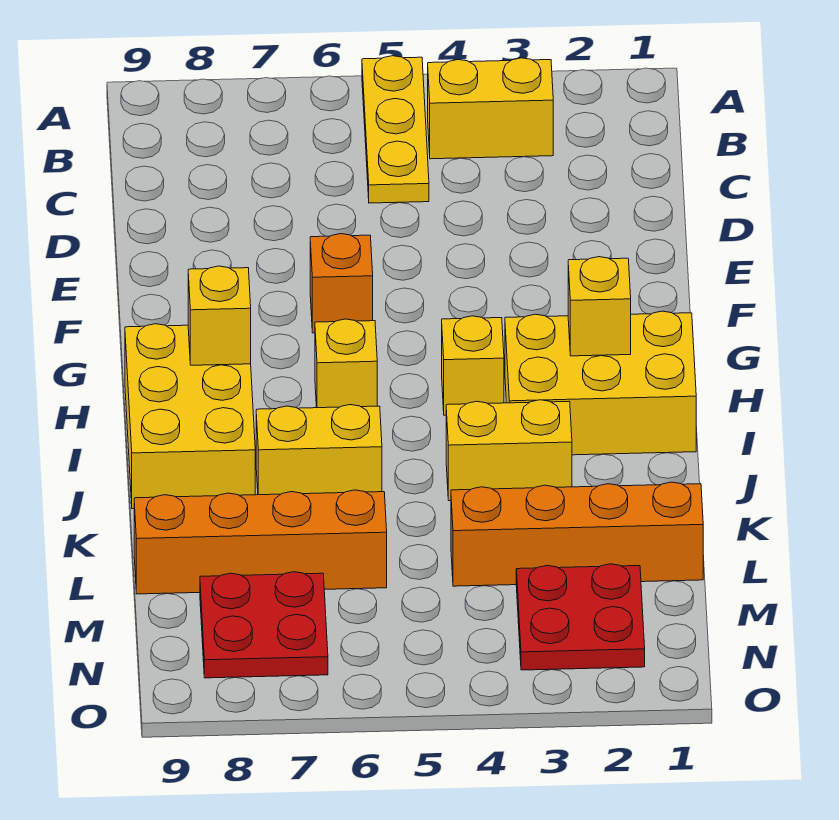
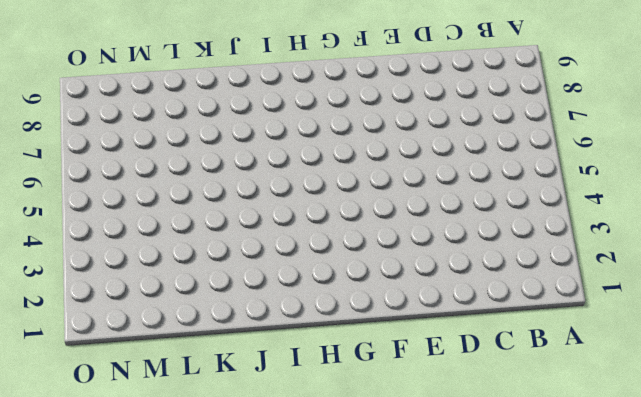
none -> yellow 1x3 plate [362,56,429,203]
none -> yellow 1x2 brick [428,58,553,159]
none -> orange 1x1 brick [310,234,373,333]

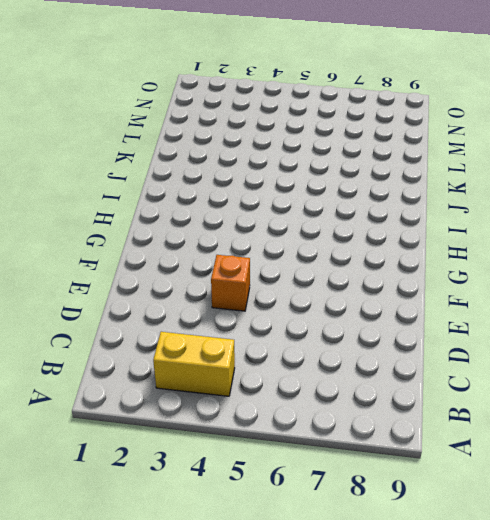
orange 1x1 brick [211,255,250,311] -> orange 1x1 brick moved to [310,234,373,333]
none -> yellow 1x3 plate [362,56,429,203]
none -> yellow 2x3 brick [505,311,696,455]
none -> yellow 1x1 brick [442,316,504,415]

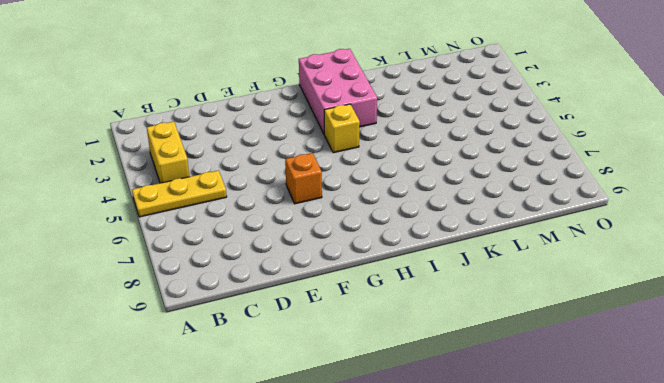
pink 2x3 brick [299,49,377,134] -> yellow 2x3 brick [505,311,696,455]
none -> yellow 1x1 brick [315,319,377,408]
none -> yellow 2x3 brick [125,324,255,509]
none -> yellow 1x2 brick [446,400,572,501]

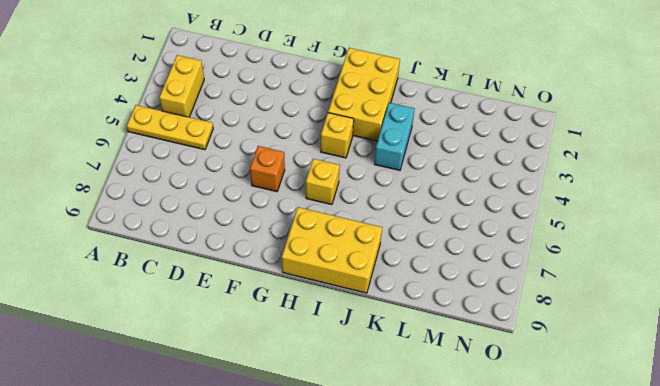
cyan 1x2 brick [375,103,415,170] -> yellow 1x2 brick [446,400,572,501]
none -> yellow 1x2 brick [256,405,382,495]
none -> orange 1x4 brick [451,482,703,586]
none -> orange 1x4 brick [134,490,387,594]

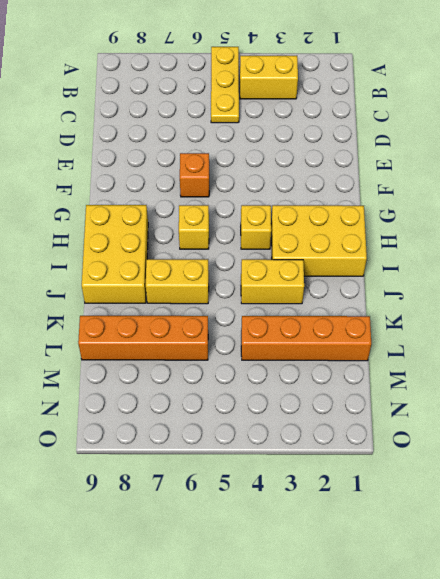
none -> red 2x2 plate [516,564,645,670]
none -> red 2x2 plate [200,572,328,678]
none -> yellow 1x1 brick [568,257,631,356]

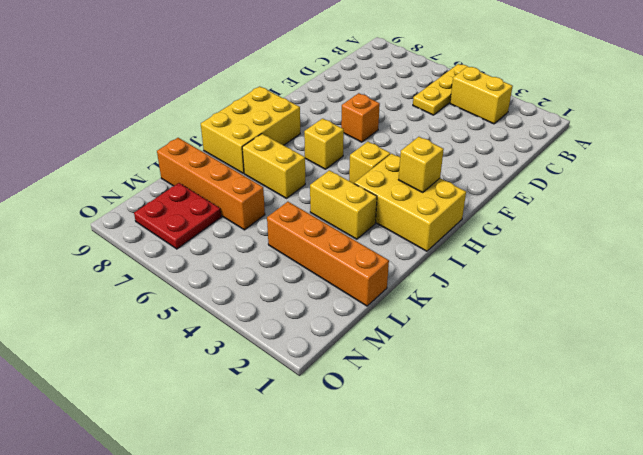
none -> red 2x2 plate [516,564,645,670]
none -> yellow 1x1 brick [188,266,251,365]

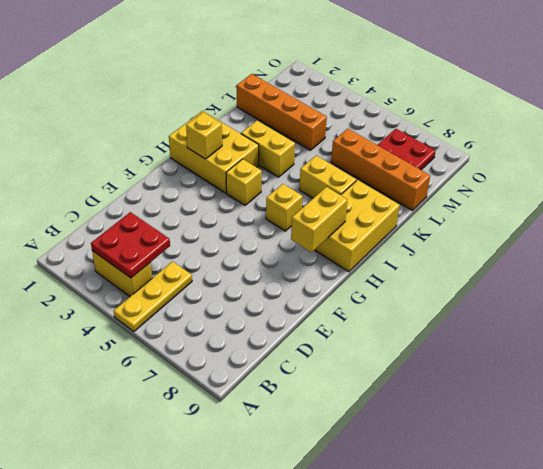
red 2x2 plate [91,212,170,278] -> red 2x2 plate moved to [516,564,645,670]
yellow 1x2 brick [291,187,347,252] -> yellow 1x1 brick [188,266,251,365]
none -> orange 1x1 brick [310,234,373,333]

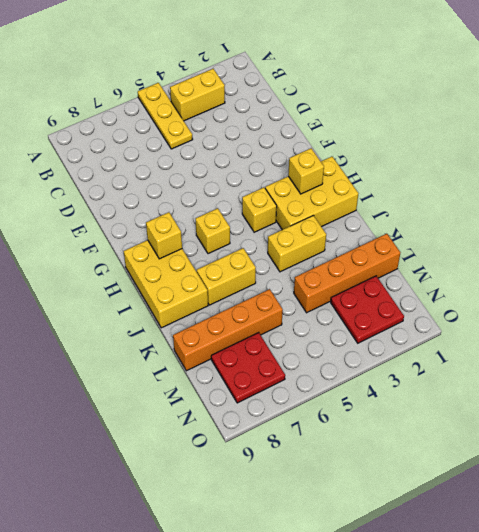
none -> orange 1x1 brick [310,234,373,333]

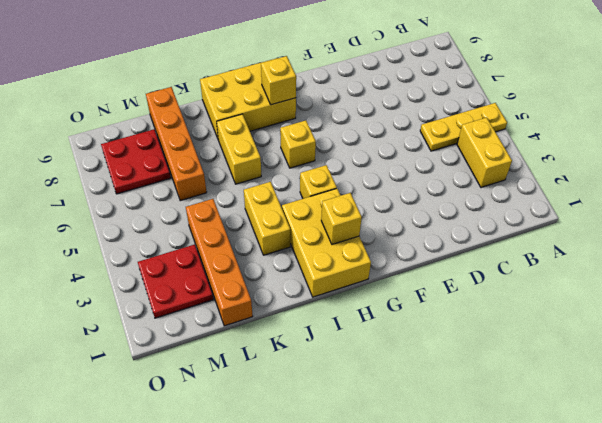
none -> orange 1x1 brick [310,234,373,333]

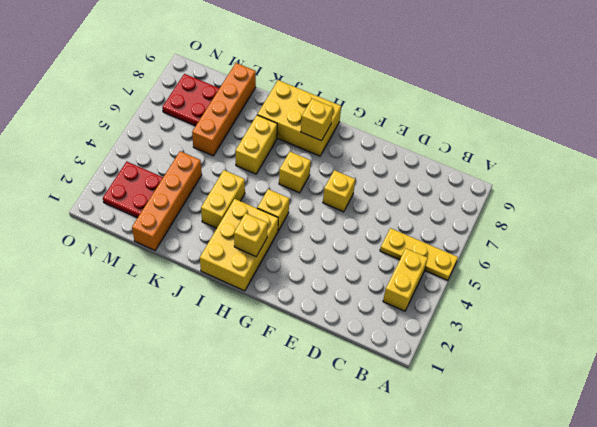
yellow 1x1 brick [323,170,355,212] -> orange 1x1 brick [310,234,373,333]

